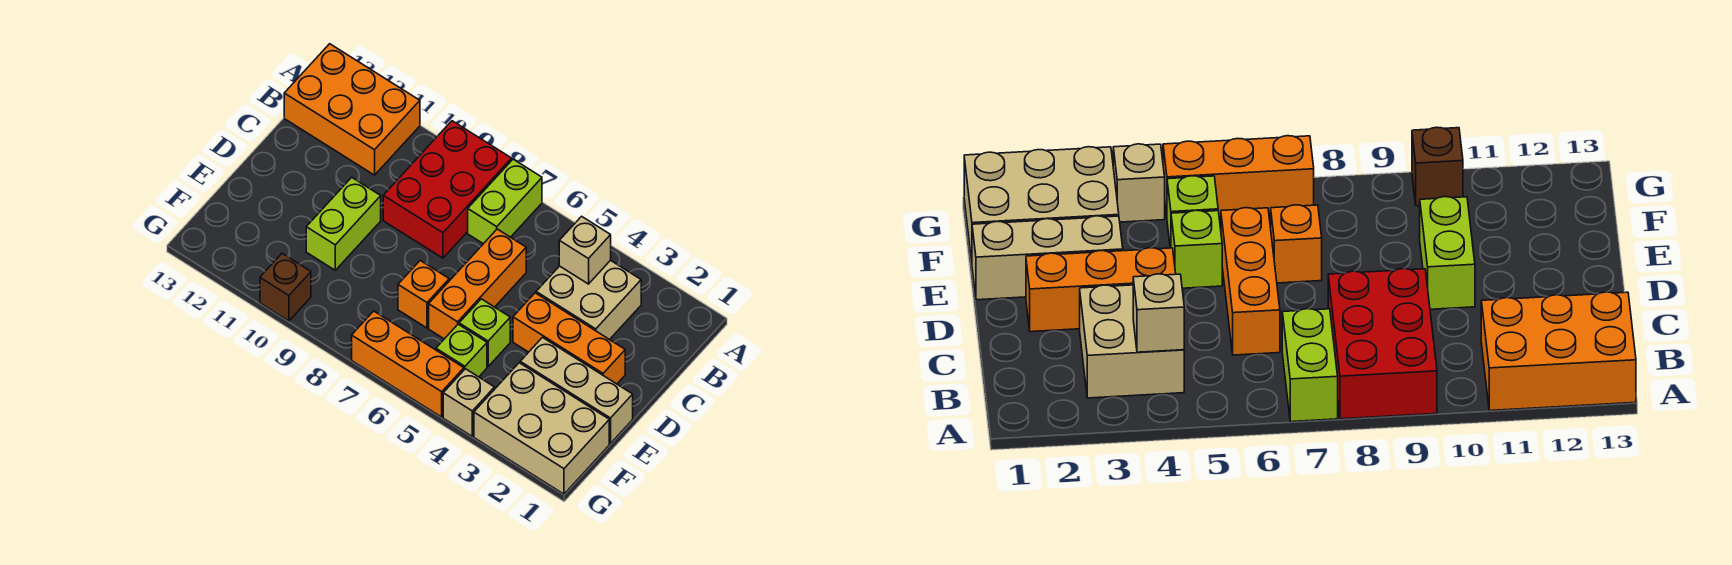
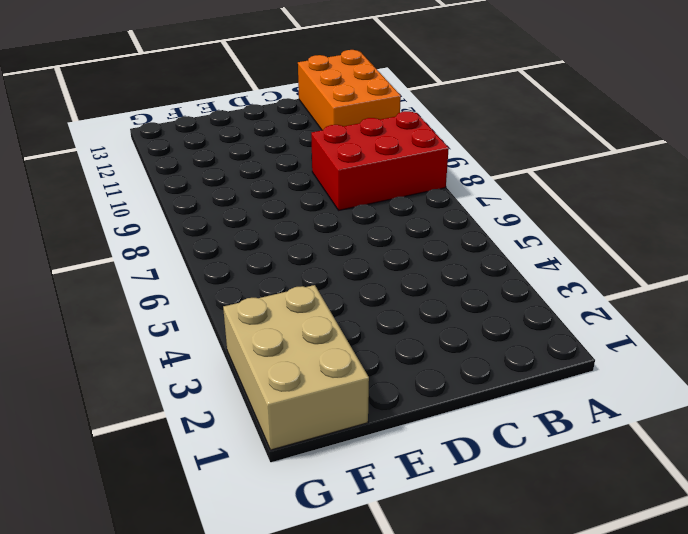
none -> lime 1x2 brick [468,159,542,244]
none -> tan 2x2 brick [536,260,641,340]
none -> orange 1x3 brick [429,229,526,339]

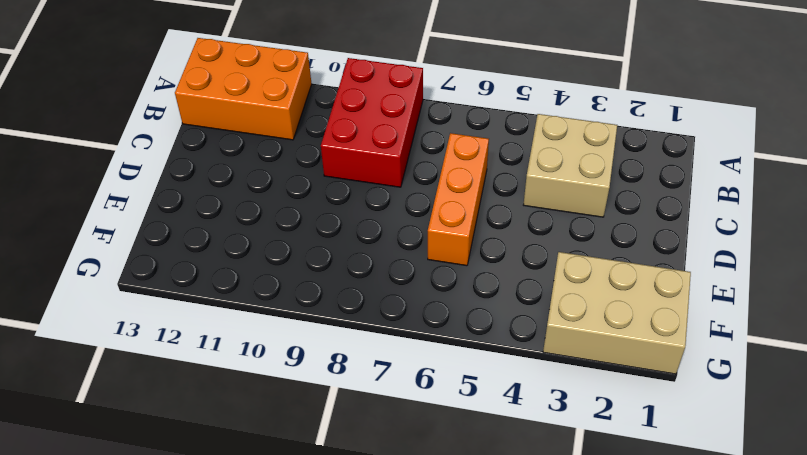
none -> lime 1x2 brick [468,159,542,244]
none -> orange 1x3 brick [513,293,625,384]
none -> lime 1x2 brick [306,177,381,270]

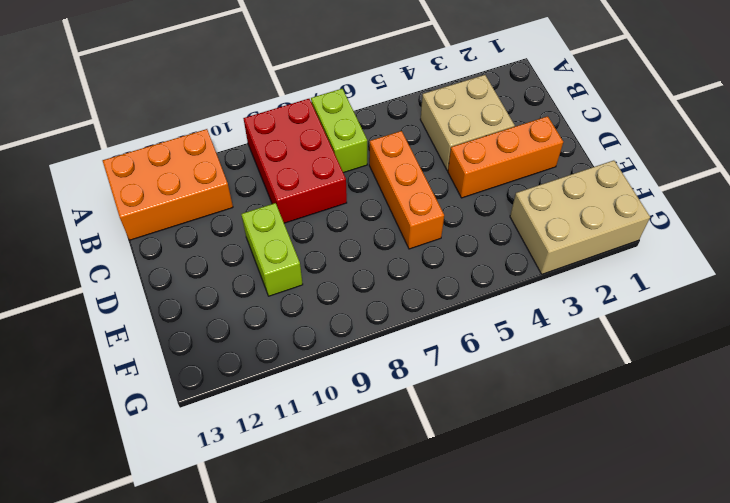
none -> tan 1x3 brick [520,338,633,443]
none -> lime 1x1 brick [459,299,510,366]
none -> orange 1x1 brick [398,261,449,328]

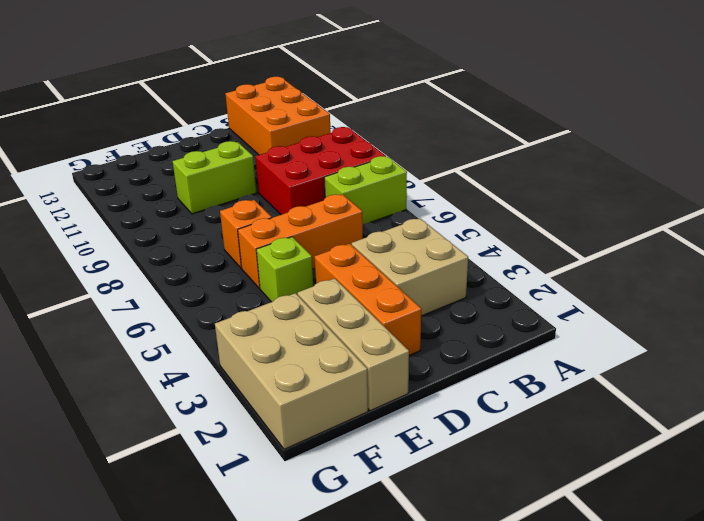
none -> lime 1x1 brick [436,324,487,377]
none -> tan 1x1 brick [443,369,494,436]
none -> orange 1x3 brick [352,311,464,417]

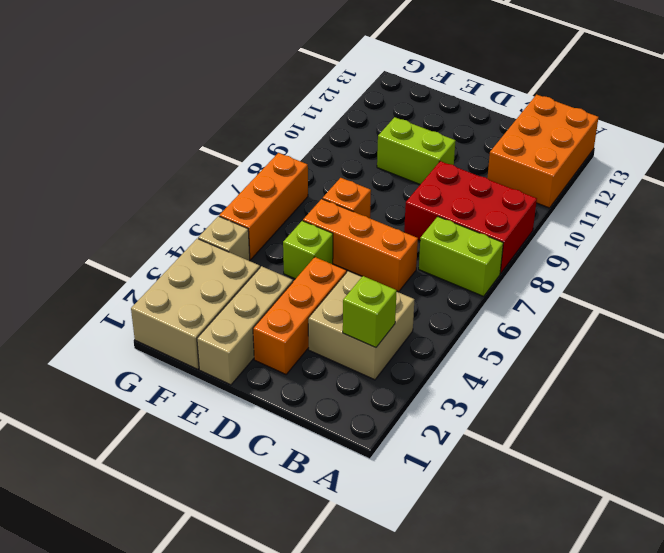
lime 1x1 brick [343,276,397,348] -> lime 1x1 brick moved to [436,324,487,377]
none -> brown 1x1 brick [260,254,311,321]
none -> tan 1x1 brick [559,216,611,284]

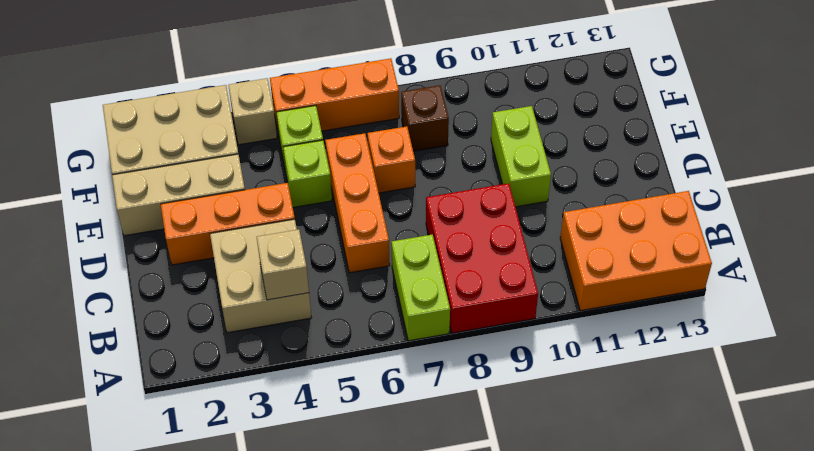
brown 1x1 brick [401,85,449,151] -> brown 1x1 brick moved to [260,254,311,321]

